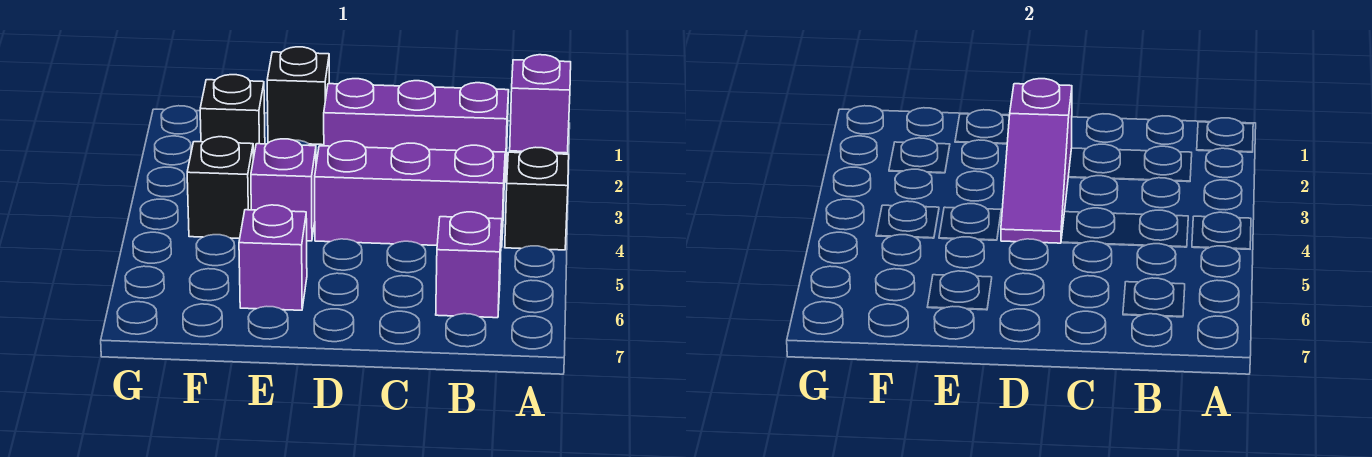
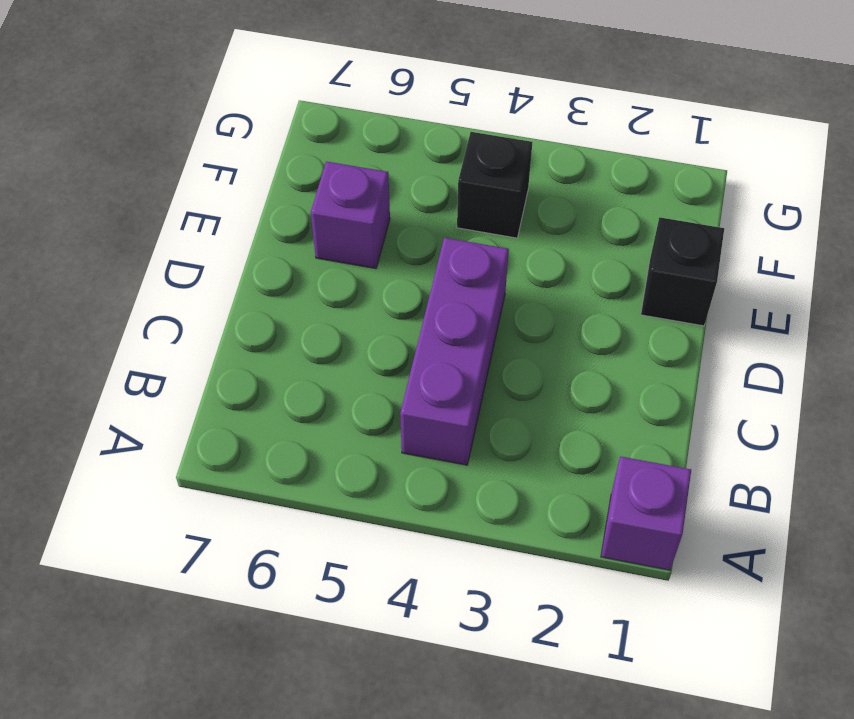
none -> black 1x1 brick [505,147,569,250]
none -> purple 1x3 brick [324,79,509,182]

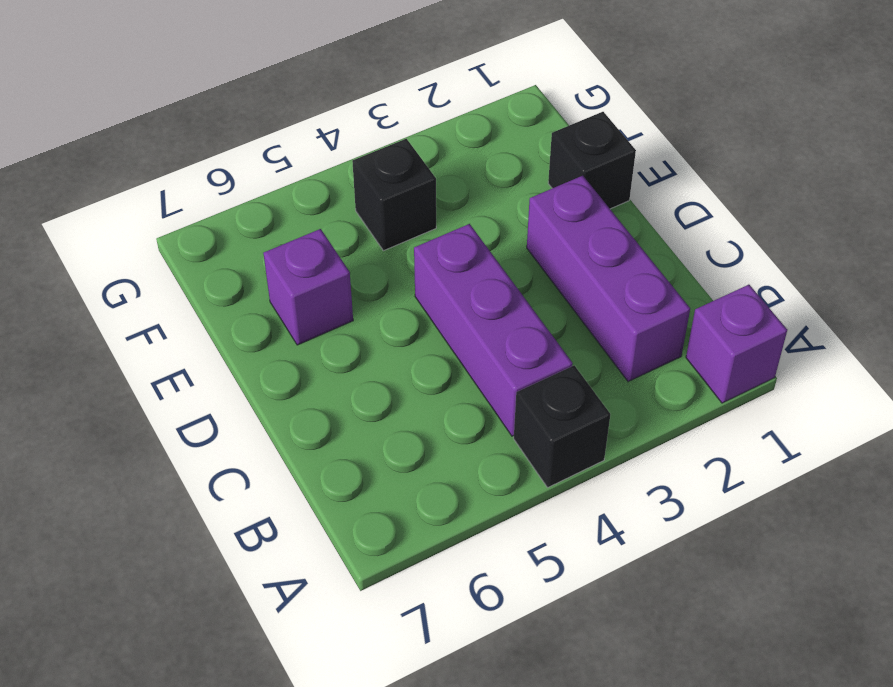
none -> purple 1x1 brick [436,212,502,318]
none -> purple 1x1 brick [251,139,316,241]

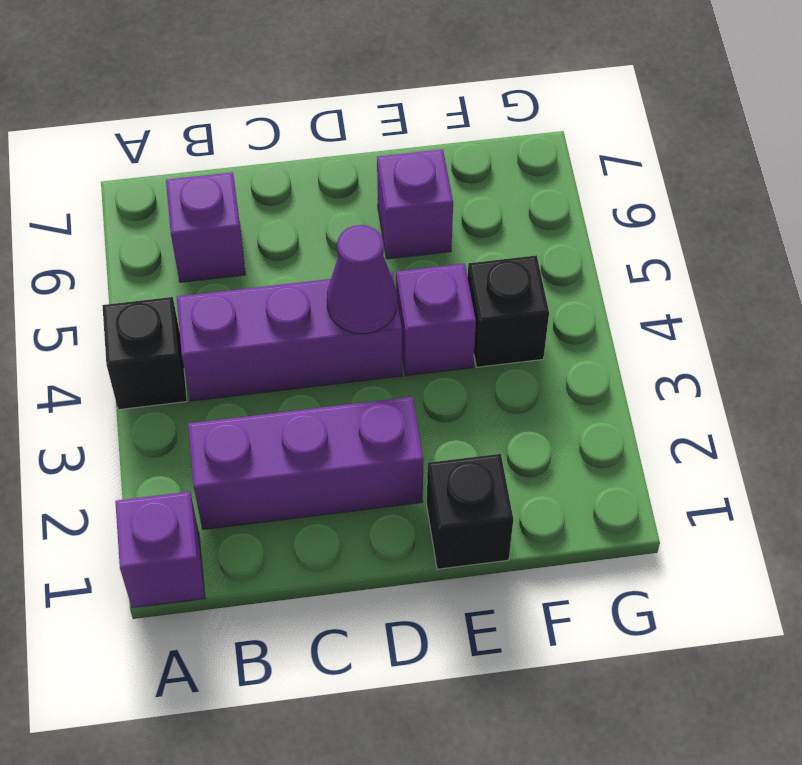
purple 1x1 cone [327,225,397,334] -> purple 1x3 slope [1001,79,1072,243]
none -> black 1x1 brick [200,75,265,159]

